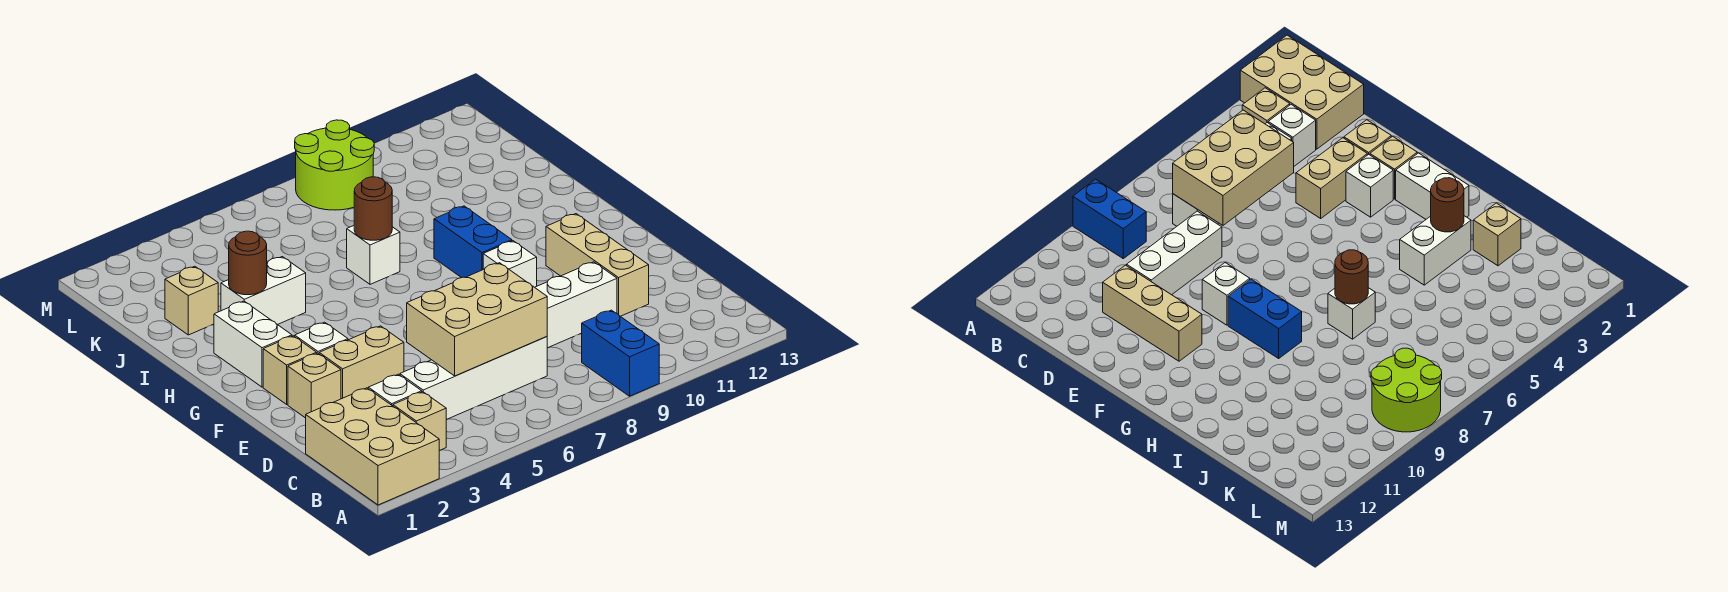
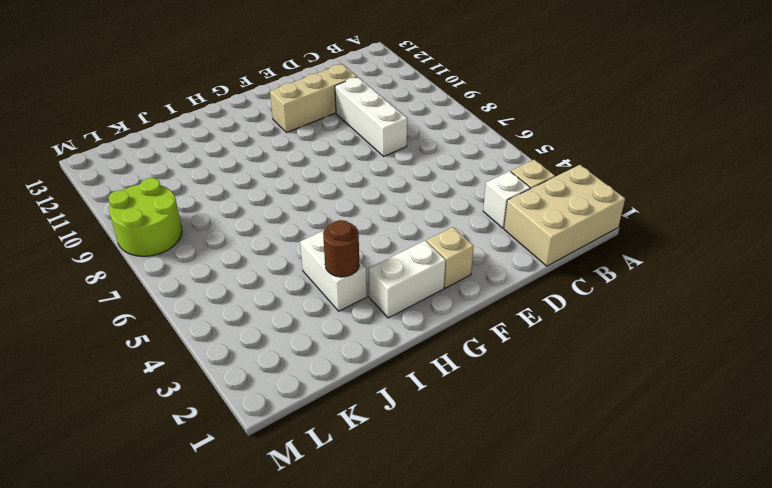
none -> blue 1x2 brick [582,310,659,396]
none -> white 1x4 brick [400,336,547,420]
none -> tan 1x1 brick [288,353,341,418]

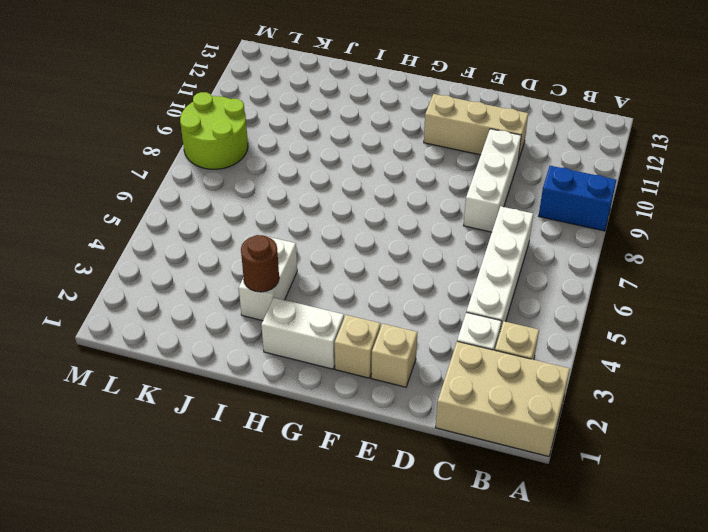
none -> tan 1x2 brick [319,326,404,399]
none -> white 1x1 brick [295,322,348,354]
none -> white 1x1 brick [483,241,537,287]

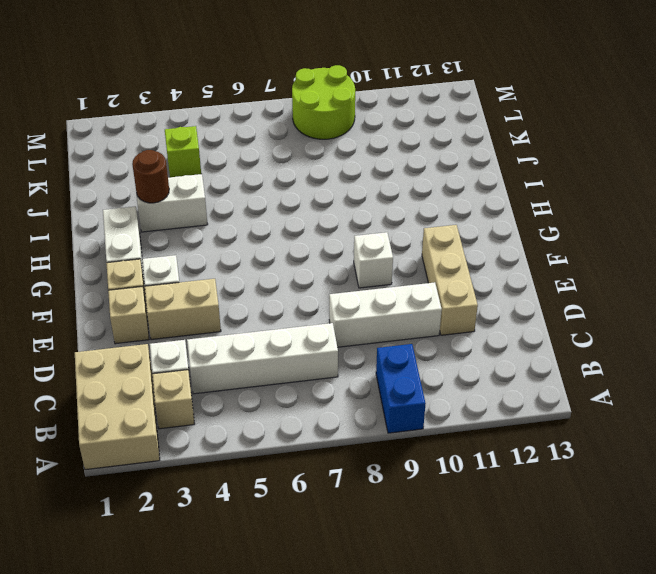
lime 1x1 brick [165,126,201,177] -> none
none -> blue 1x2 brick [434,206,512,278]
none -> white 1x1 brick [347,226,400,284]
none -> tan 1x1 brick [165,266,218,335]

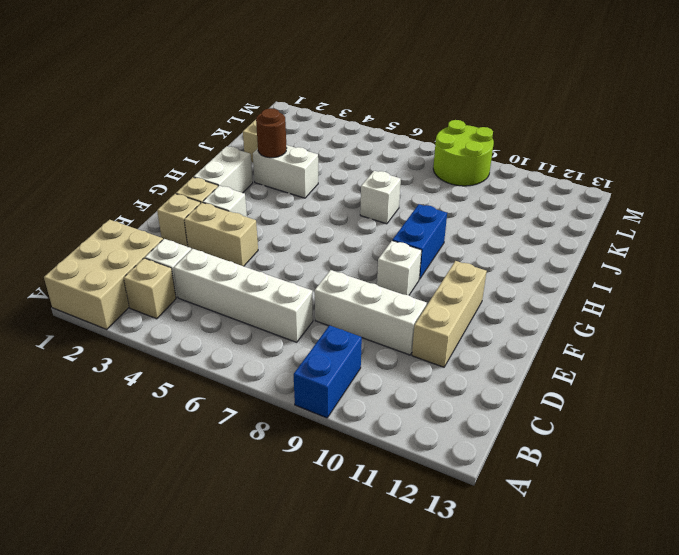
none -> tan 2x3 brick [407,263,547,376]
none -> brown 1x1 round brick [354,177,392,240]

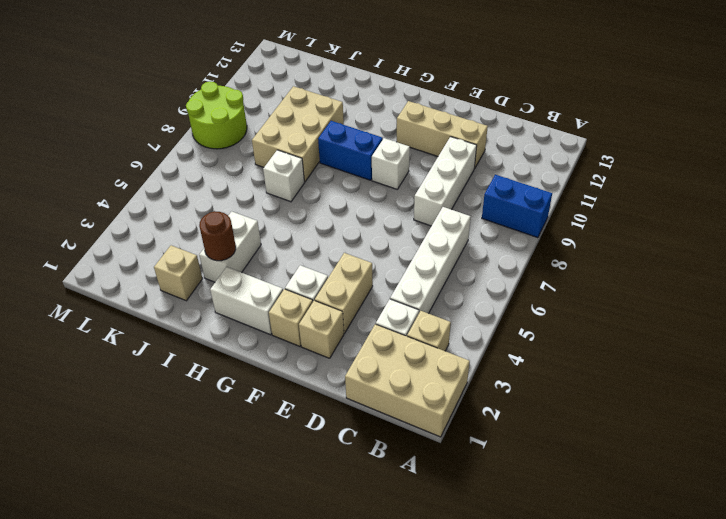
tan 2x3 brick [252,86,344,182] -> tan 2x3 brick moved to [407,263,547,376]
none -> brown 1x1 round brick [354,177,392,240]

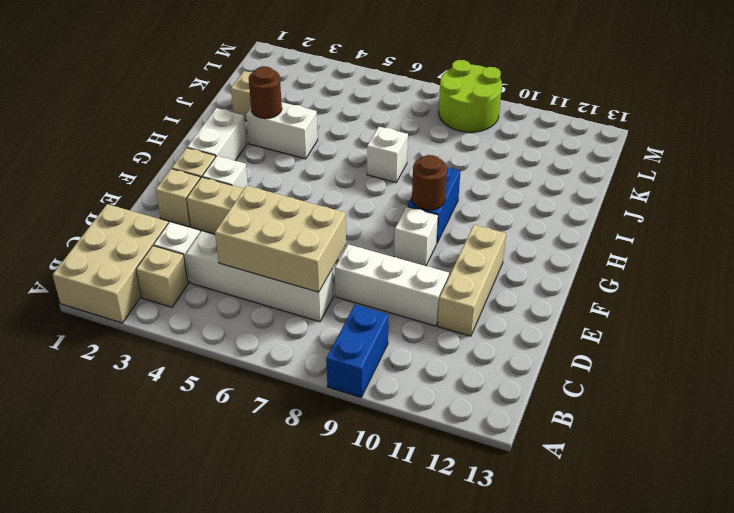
brown 1x1 round brick [412,155,447,210] -> brown 1x1 round brick moved to [354,177,392,240]

